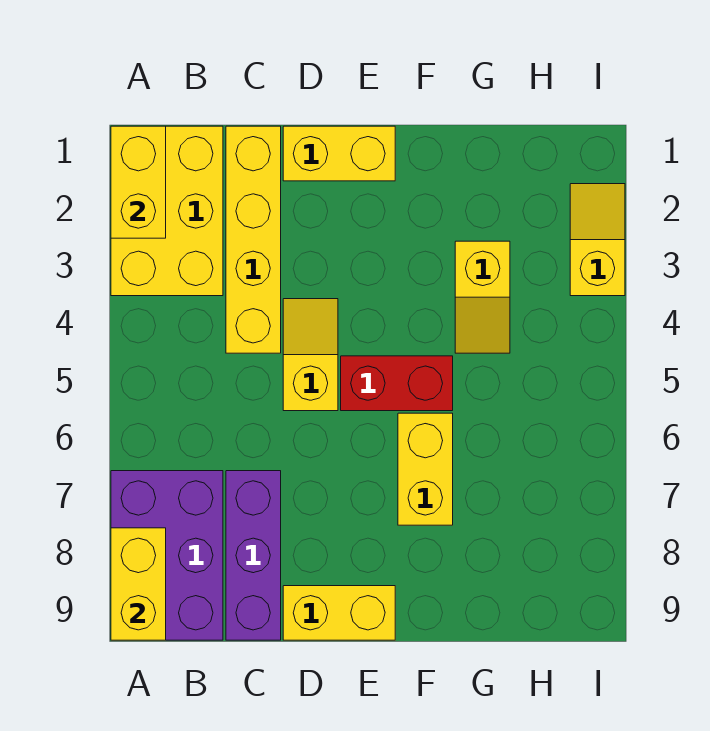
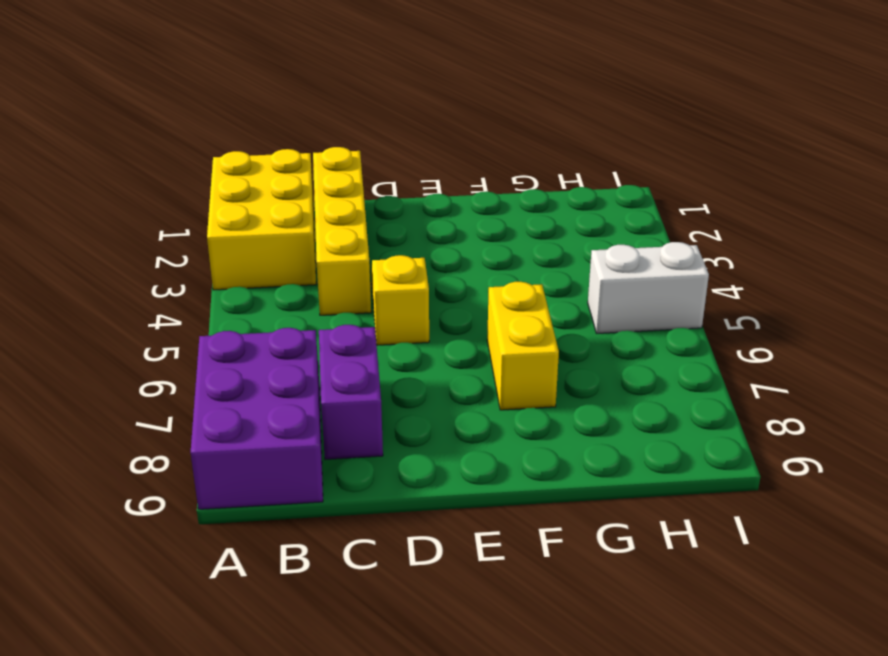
purple 1x2 brick [319,325,383,459] -> purple 1x3 brick [226,471,281,640]
white 1x2 brick [588,242,709,333] -> none
none -> yellow 1x2 brick [283,126,395,181]
none -> yellow 1x2 brick [283,586,395,640]
none -> red 1x2 brick [341,356,453,411]

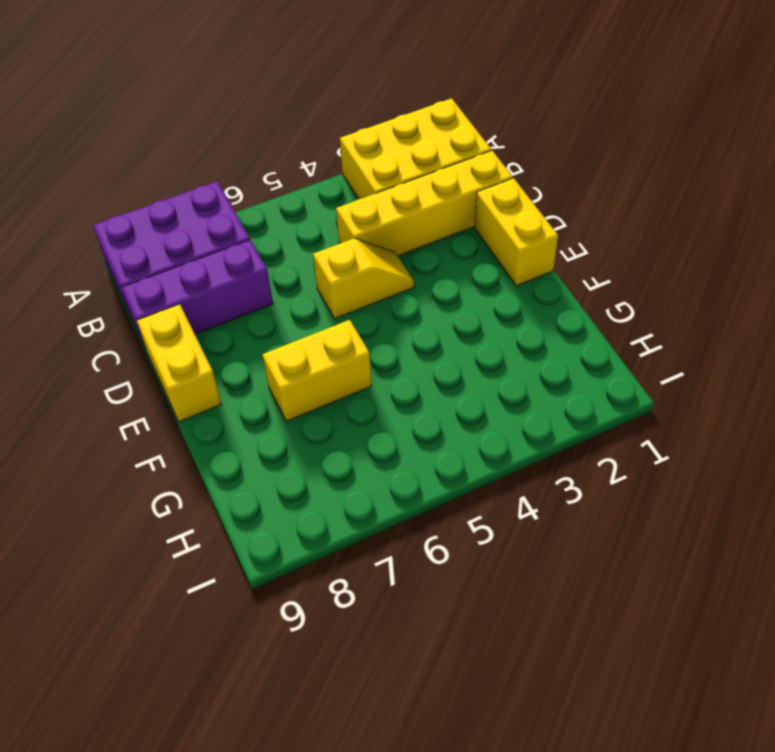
none -> red 1x2 brick [341,356,453,411]
none -> yellow 1x2 slope [455,241,510,353]
none -> yellow 1x2 slope [570,184,625,296]

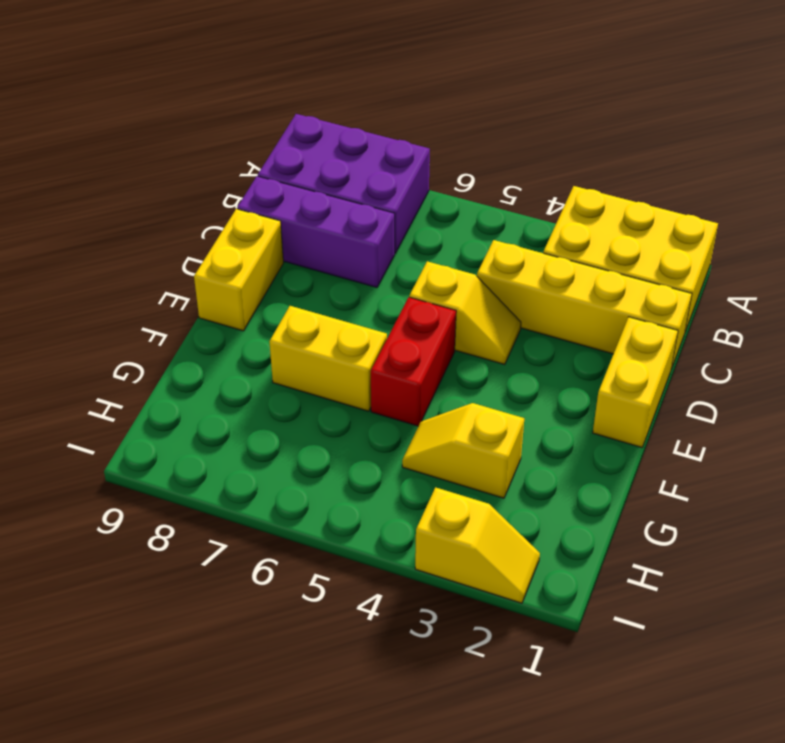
none -> yellow 1x2 brick [111,126,166,238]
none -> yellow 1x2 brick [111,528,166,640]

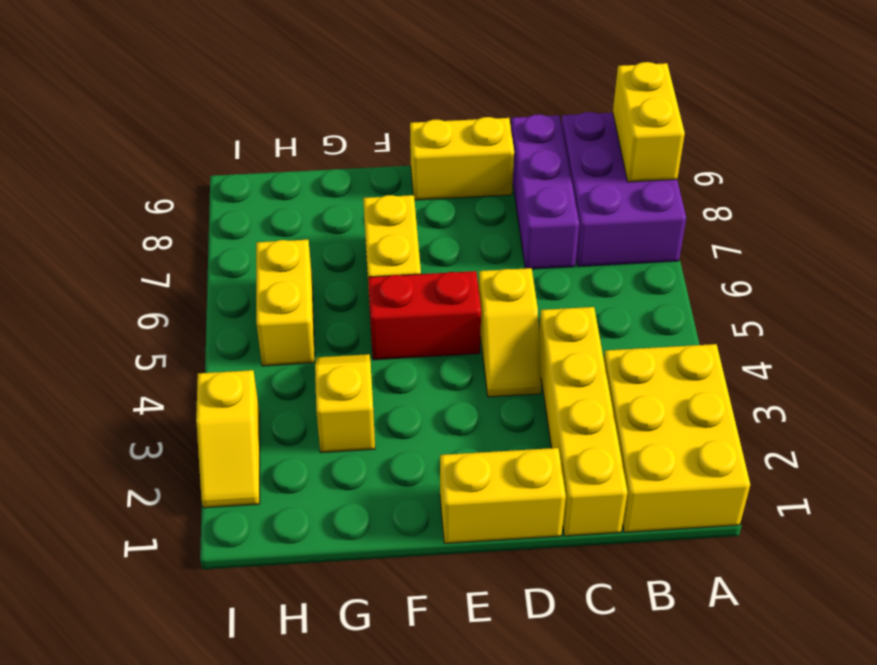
yellow 1x2 brick [256,240,315,366] -> yellow 1x2 brick moved to [111,126,166,238]

